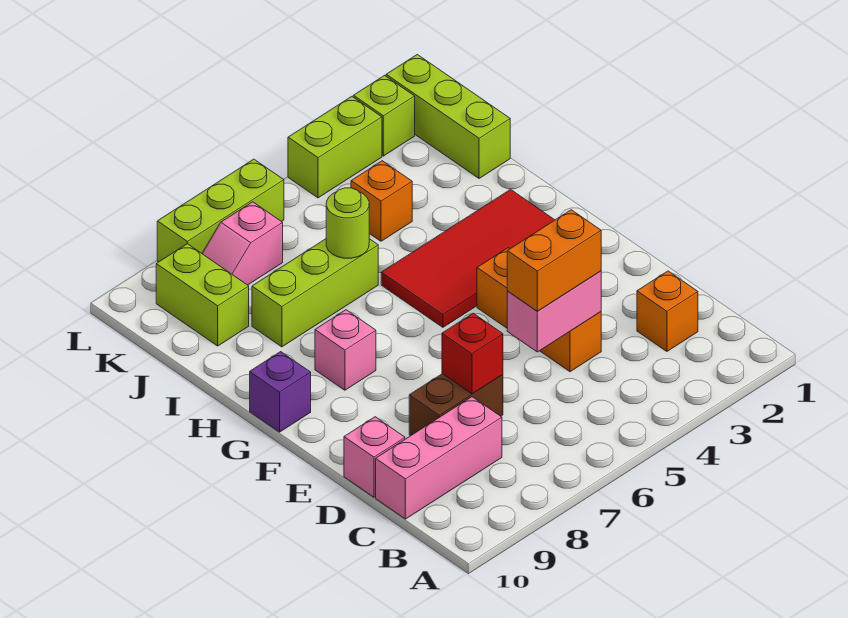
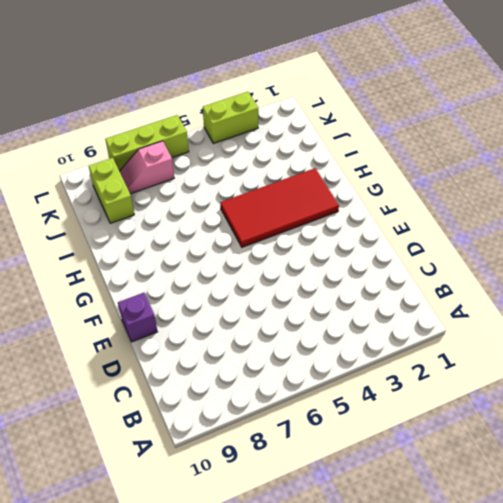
purple 1x1 brick [118,293,157,342] -> purple 1x1 brick moved to [250,352,311,432]
none -> orange 1x1 brick [637,271,698,351]
none -> pink 1x3 brick [376,397,502,519]
none -> orange 1x3 brick [477,248,601,372]

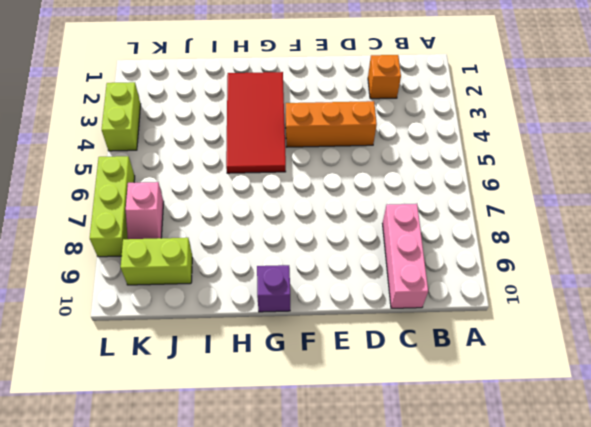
none -> brown 1x2 brick [409,374,503,436]
none -> pink 1x1 brick [344,417,405,497]
none -> pink 1x1 brick [315,310,376,390]

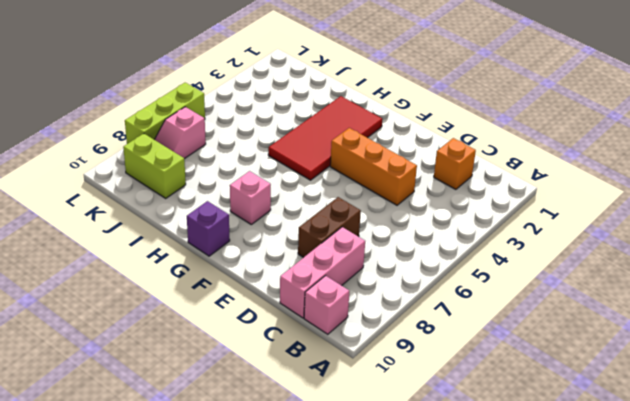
pink 1x1 brick [304,276,349,334] -> pink 1x1 brick moved to [344,417,405,497]
none -> lime 1x3 brick [252,239,378,347]
none -> lime 1x3 brick [386,55,510,178]
none -> orange 1x1 brick [351,161,412,241]

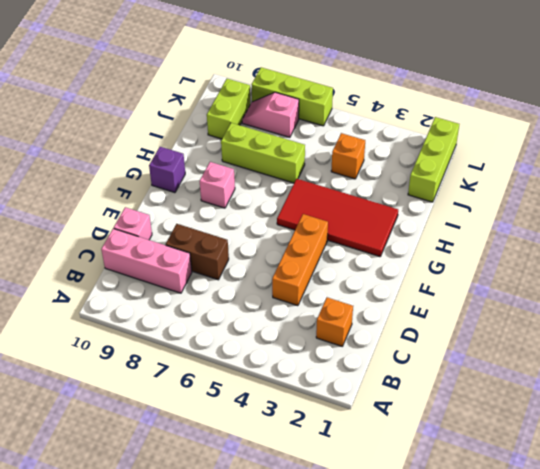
none -> lime 1x1 brick [353,75,415,156]
none -> lime 1x2 brick [288,97,382,198]
none -> pink 1x2 brick [507,271,601,352]

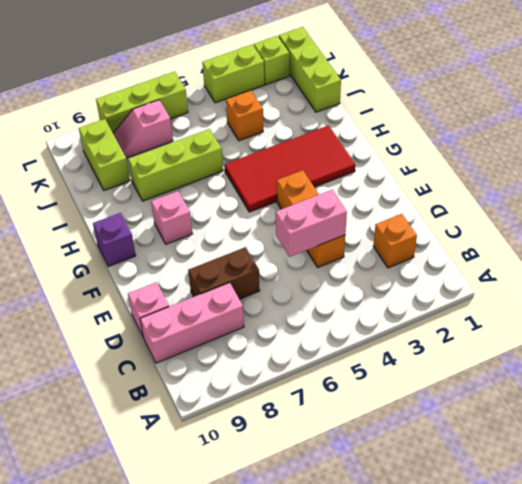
none -> red 1x1 brick [442,313,503,394]
none -> lime 1x1 round brick [326,188,369,258]
none -> orange 1x2 brick [507,210,601,311]

